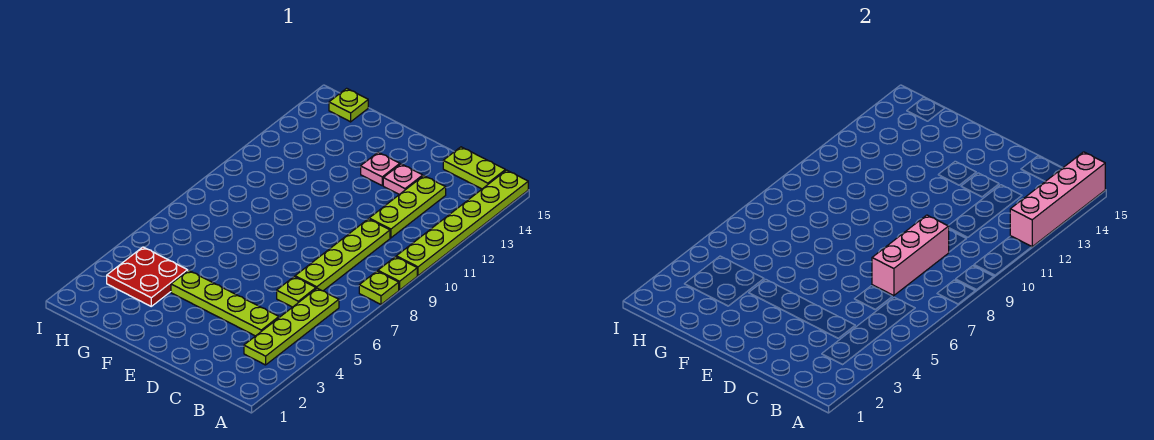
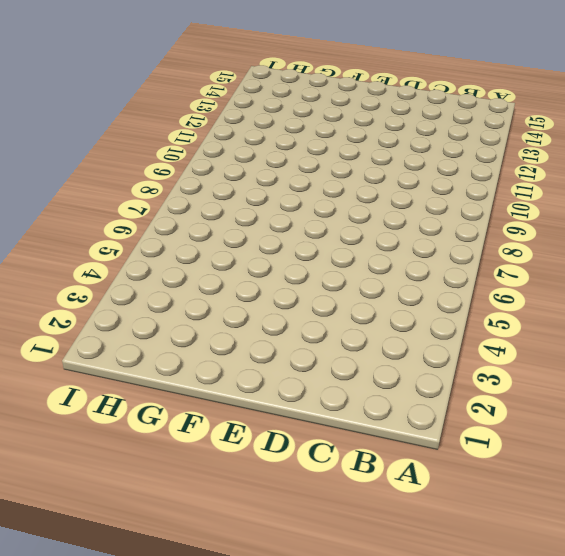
none -> lime 1x1 plate [359,271,399,304]
none -> lime 1x1 plate [378,257,417,290]
none -> lime 1x6 plate [396,170,528,276]

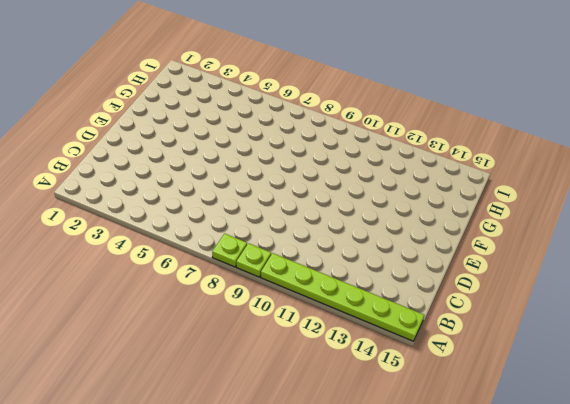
none -> lime 1x4 plate [244,288,339,365]
none -> lime 1x2 plate [443,147,505,189]
none -> lime 1x4 plate [171,270,279,336]

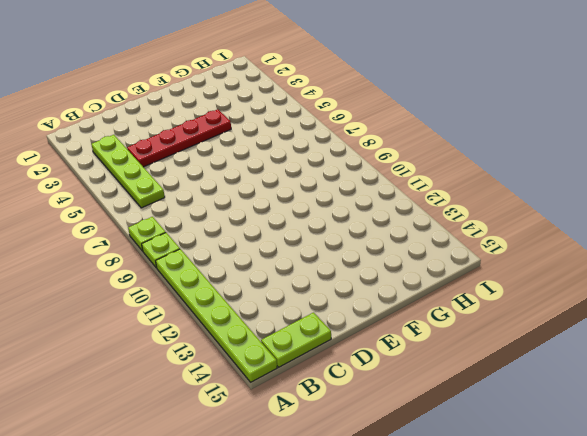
red 1x4 plate [127,109,231,167] -> lime 1x4 plate [171,270,279,336]
none -> lime 1x1 plate [277,277,316,307]
none -> lime 1x4 plate [295,219,390,291]
none -> lime 1x3 plate [369,176,446,238]

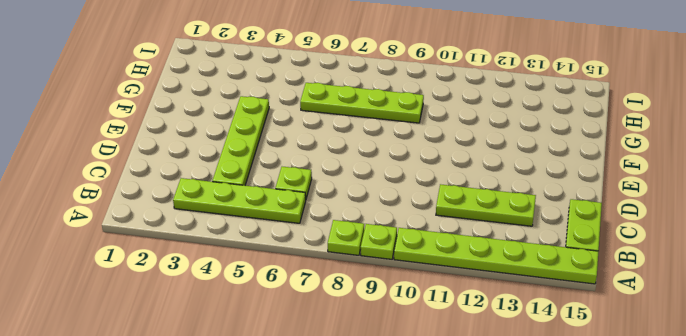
lime 1x4 plate [300,83,424,123] -> lime 1x4 plate moved to [295,219,390,291]
none -> pink 1x1 plate [383,164,423,194]
none -> pink 1x1 plate [361,152,400,185]
none -> red 2x2 plate [107,247,188,306]

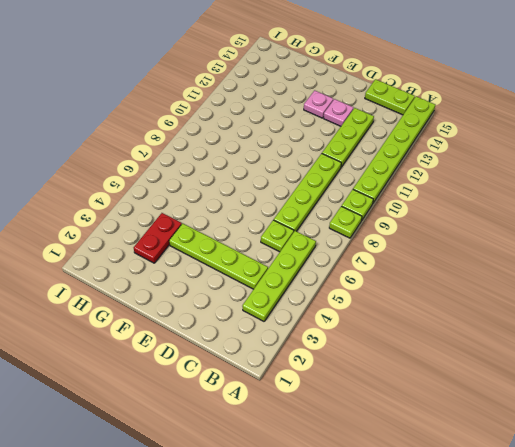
red 1x2 plate [134,213,182,263] -> red 2x2 plate [107,247,188,306]
none -> lime 1x1 plate [329,88,368,122]
none -> pink 1x4 brick [1010,152,1105,247]
none -> pink 1x3 brick [872,215,949,296]

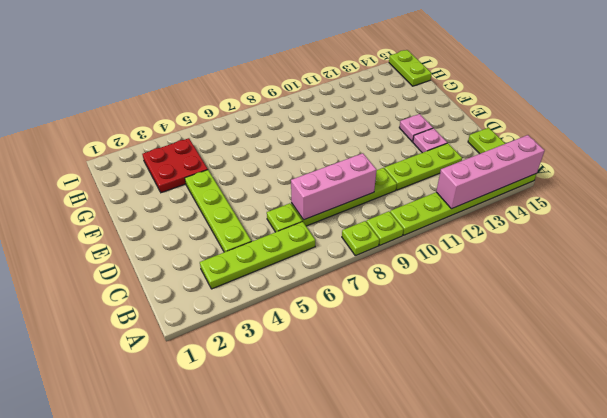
lime 1x2 plate [389,50,432,86] -> lime 1x1 plate [329,88,368,122]

